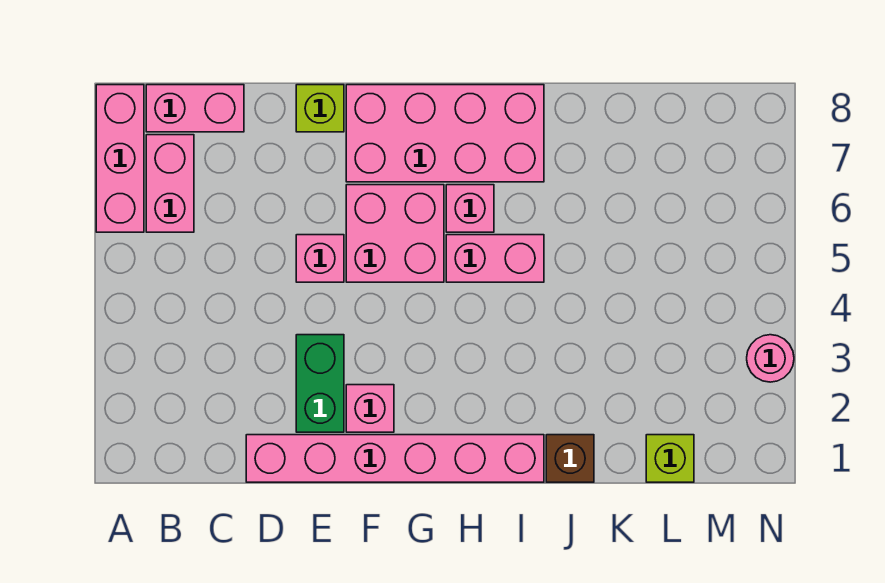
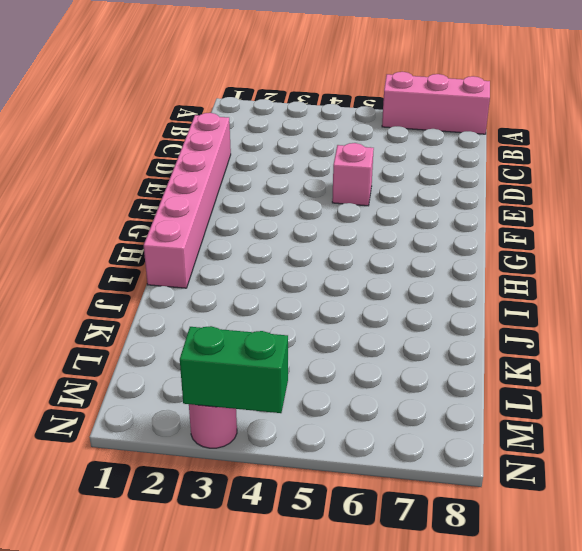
green 1x2 brick [180,326,288,413] -> green 1x2 brick moved to [296,335,344,432]
none -> pink 1x2 brick [146,135,194,232]
none -> pink 1x2 brick [146,85,244,132]
none -> lime 1x1 brick [296,85,344,132]

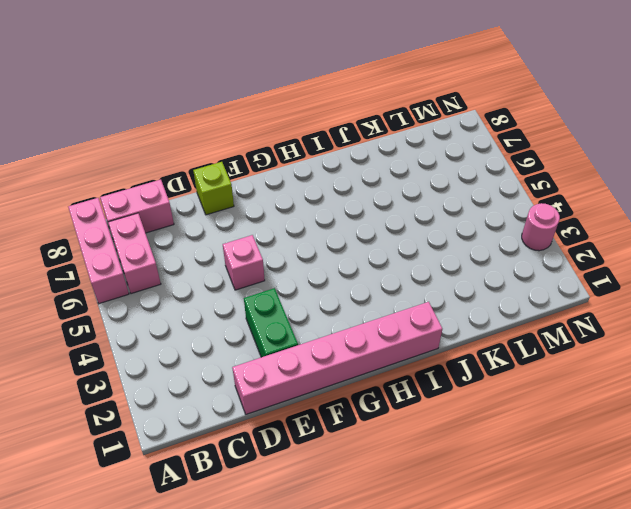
none -> pink 1x1 brick [346,385,394,432]
none -> pink 2x2 brick [346,185,444,282]
none -> pink 2x4 brick [346,85,544,182]

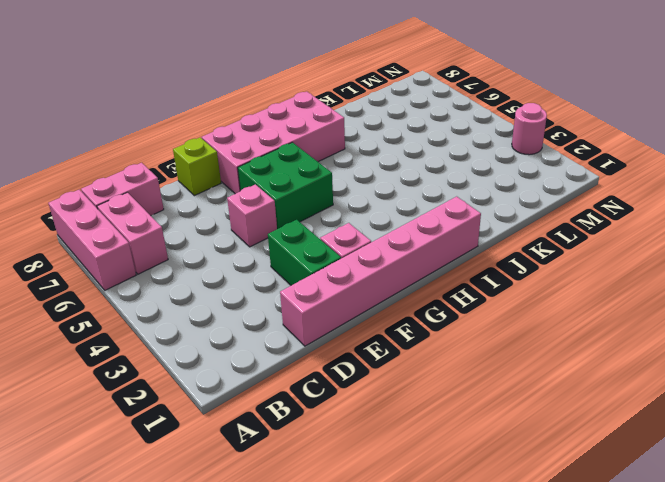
green 2x2 brick [238,142,333,229] -> pink 2x2 brick [346,185,444,282]
none -> pink 1x2 brick [446,235,544,282]
none -> pink 1x1 brick [446,185,494,232]
none -> brown 1x1 brick [546,435,594,482]

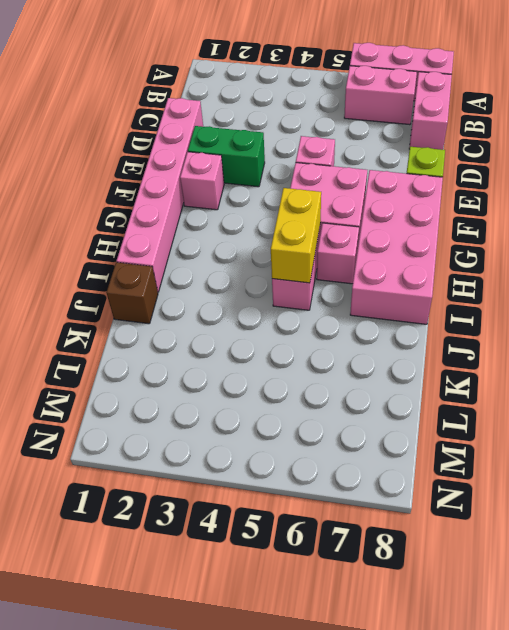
yellow 1x2 brick [271,188,321,283] -> none
none -> lime 1x1 brick [646,435,694,482]
none -> pink 1x1 round brick [747,335,794,382]

